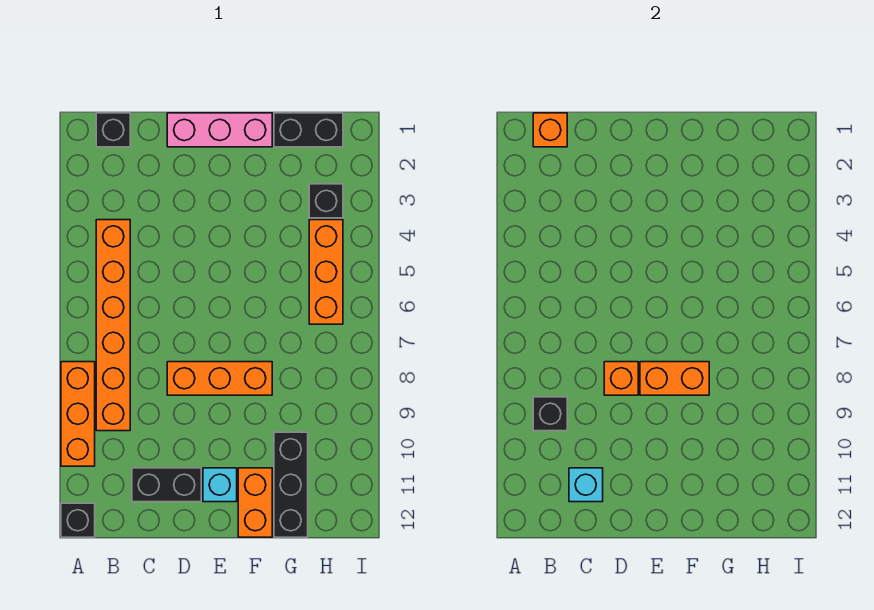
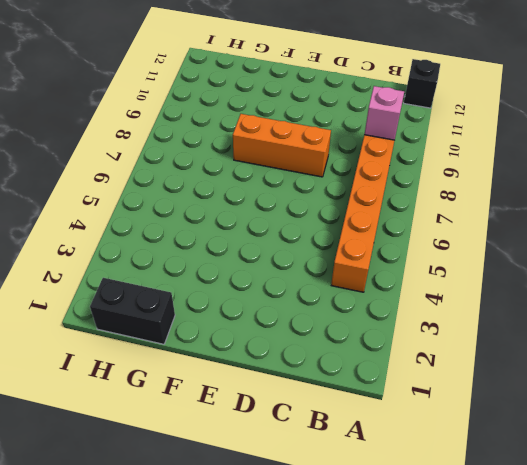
pink 1x1 brick [364,86,404,140] -> black 1x1 brick [533,397,567,431]
none -> orange 1x3 brick [61,362,95,466]
none -> black 1x1 brick [96,113,130,147]
none -> black 1x2 brick [132,468,201,502]

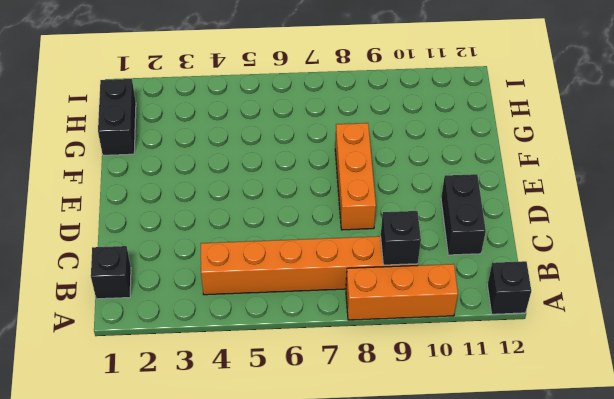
none -> pink 1x3 brick [167,113,272,147]
none -> cyan 1x1 brick [203,468,237,502]
none -> orange 1x2 brick [238,468,272,537]

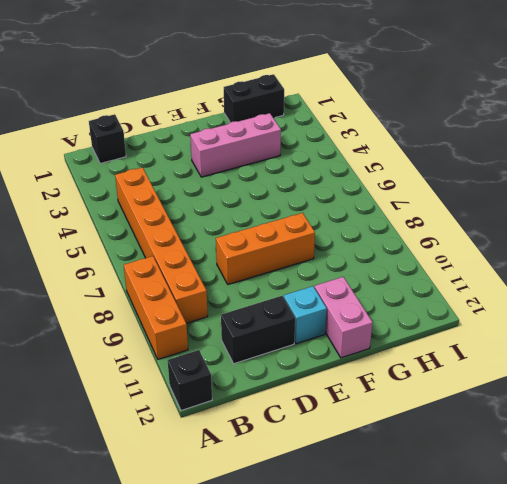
pink 1x3 brick [190,113,281,177] -> pink 1x3 brick moved to [167,113,272,147]
pink 1x2 brick [315,277,373,358] -> orange 1x2 brick [238,468,272,537]
none -> black 1x3 brick [274,432,308,537]
none -> black 1x1 brick [309,184,343,218]
none -> orange 1x3 brick [309,220,343,324]

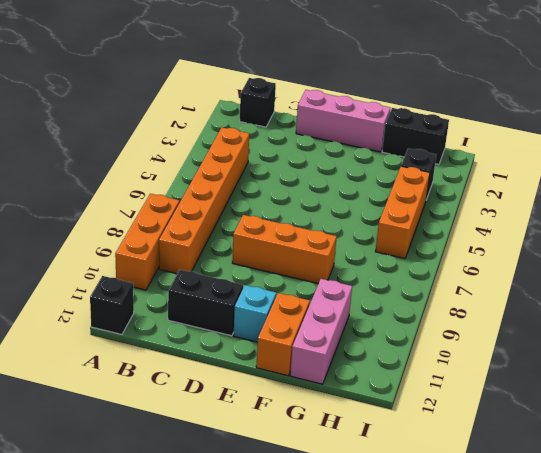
pink 1x3 brick [290,279,352,384] -> black 1x3 brick [274,432,308,537]
none -> orange 1x1 brick [533,113,567,147]
none -> black 1x1 brick [533,397,567,431]
none -> cyan 1x1 brick [569,468,603,502]

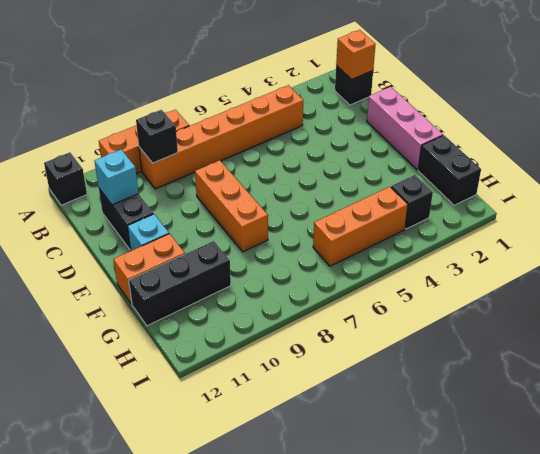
none -> orange 1x1 brick [604,362,638,395]
none -> orange 1x2 brick [640,362,709,395]

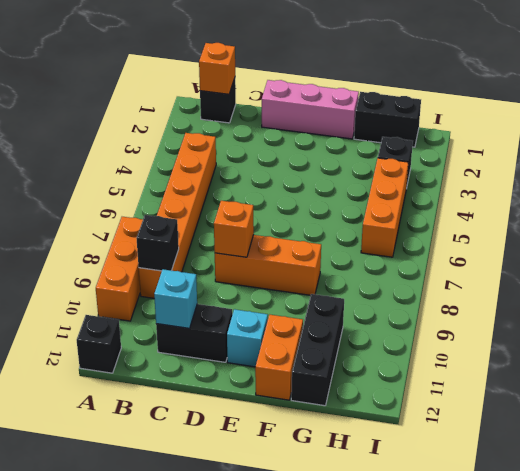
none -> orange 1x2 brick [640,362,709,395]

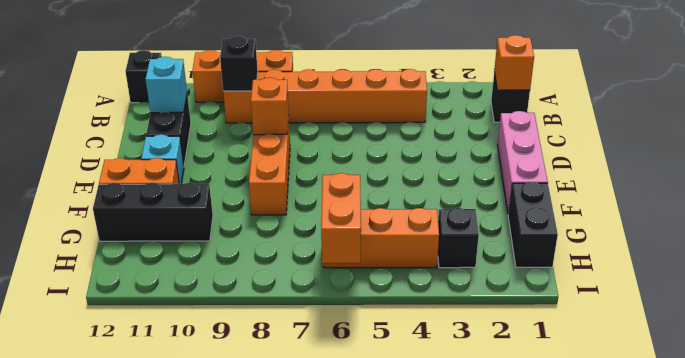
orange 1x2 brick [321,173,361,263] -> orange 1x2 brick moved to [640,362,709,395]

